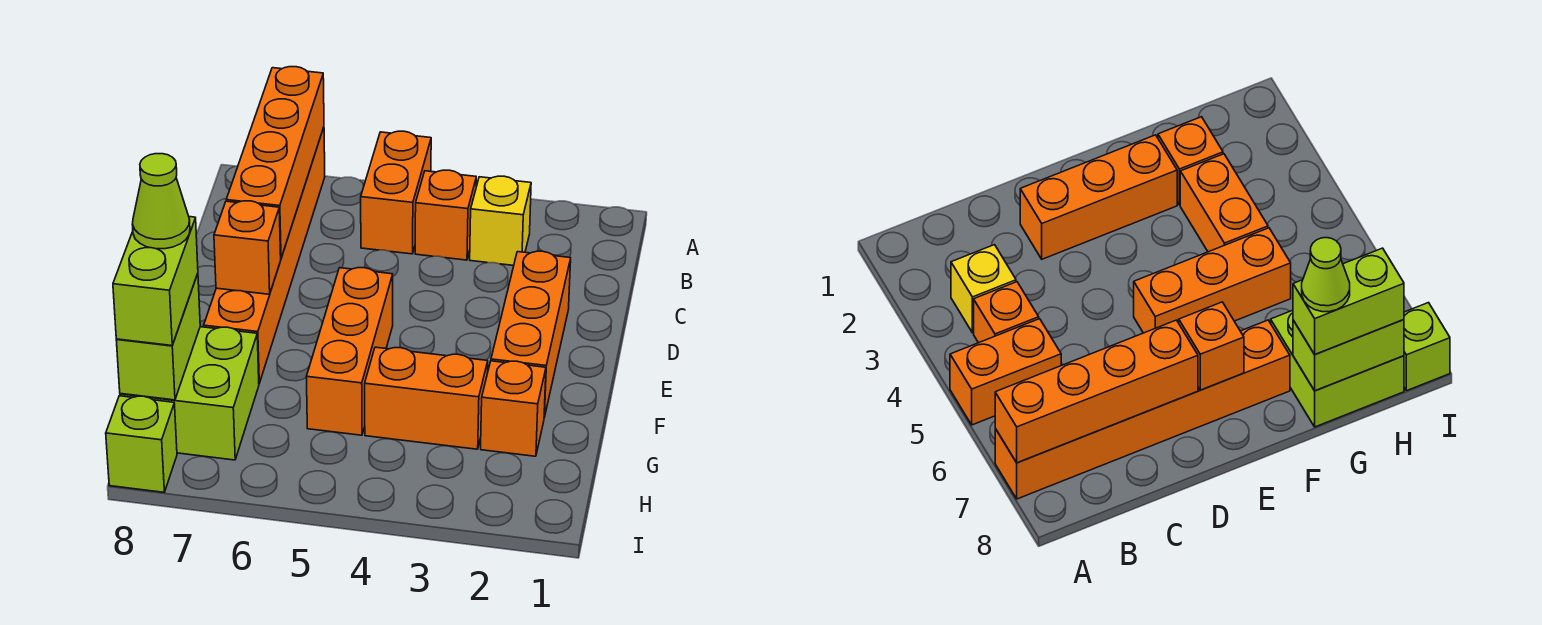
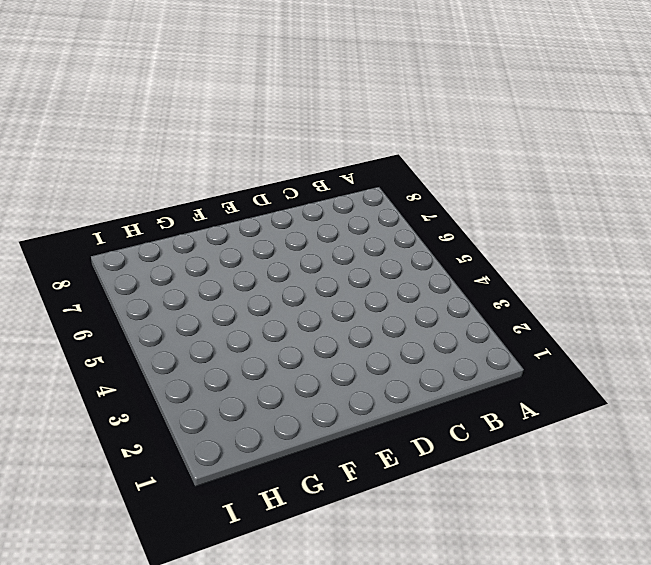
none -> orange 1x2 brick [361,131,431,254]
none -> orange 1x6 brick [204,128,325,383]
none -> yellow 1x1 brick [470,176,531,266]

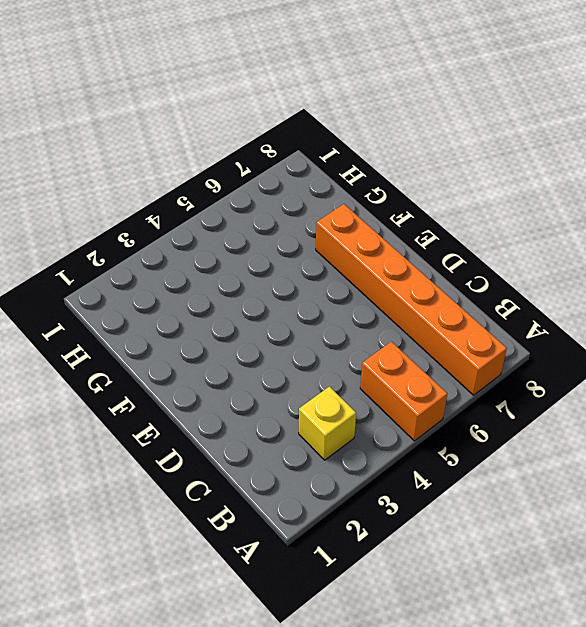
none -> orange 1x1 brick [415,170,476,260]
none -> orange 1x3 brick [491,251,571,417]
none -> orange 1x3 brick [306,268,393,435]

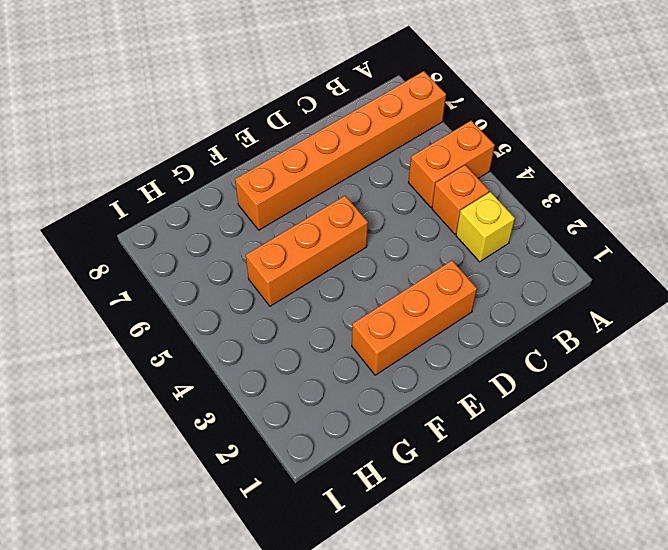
none -> orange 1x1 brick [481,361,546,456]
none -> orange 1x2 brick [365,347,488,449]
none -> lime 2x2 brick [120,327,259,460]

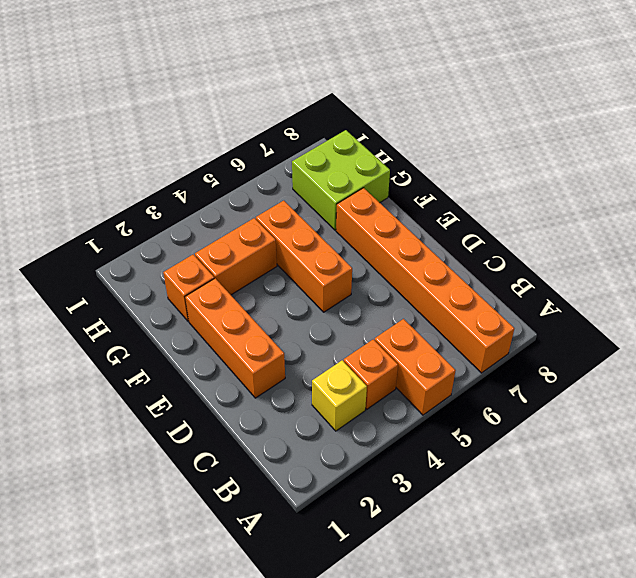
none -> lime 1x1 brick [106,396,177,492]
none -> orange 1x4 brick [226,67,324,258]
none -> orange 1x1 brick [214,201,281,294]

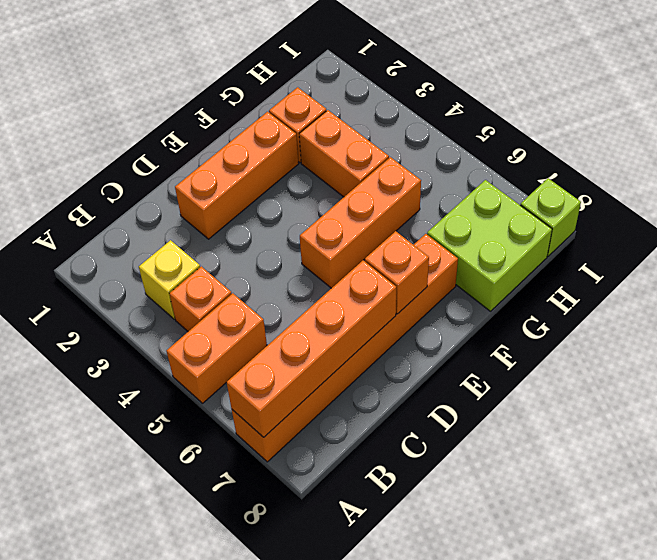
none -> lime 1x2 brick [116,274,200,400]
none -> lime 1x2 brick [113,217,198,346]
none -> lime 1x1 cone [132,154,190,249]

